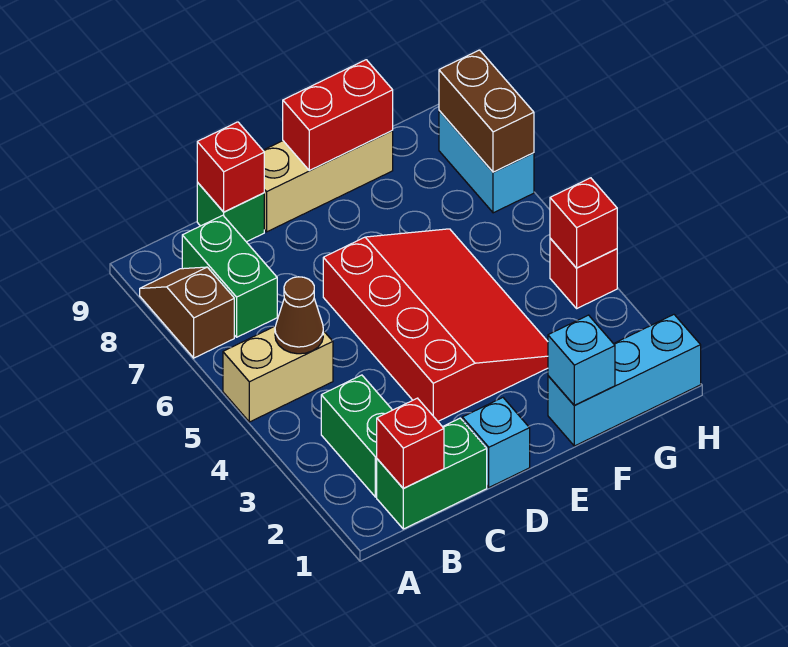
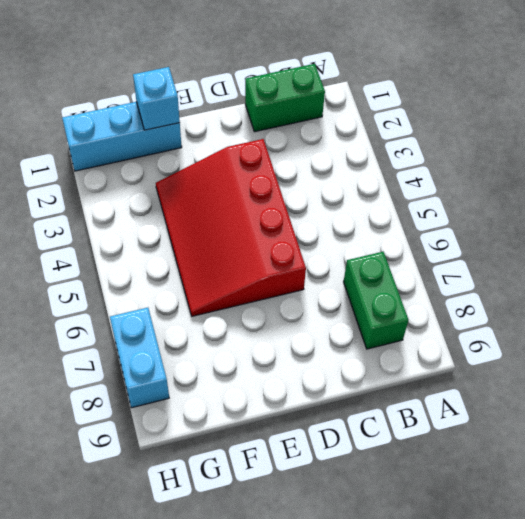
none -> tan 1x2 brick [223,326,333,422]
none -> brown 1x2 slope [140,267,234,358]
none -> green 1x2 brick [321,375,392,497]

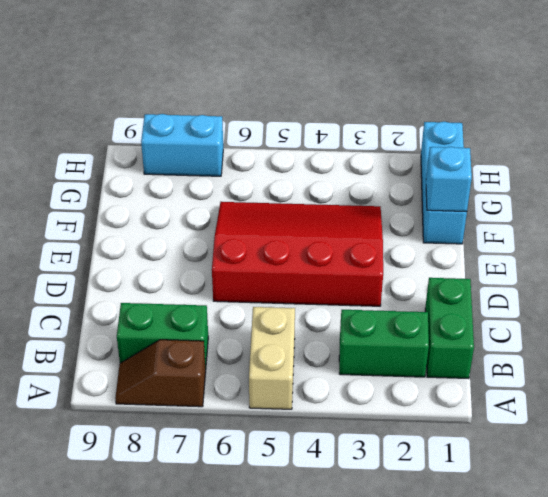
none -> green 1x1 brick [197,182,264,242]
none -> cyan 1x1 brick [462,398,530,487]
none -> tan 1x3 brick [263,130,393,232]

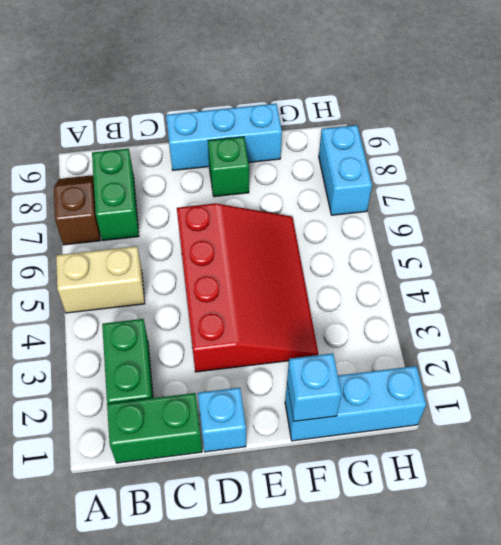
cyan 1x3 brick [166,104,282,170] -> tan 1x3 brick [263,130,393,232]
green 1x1 brick [208,137,249,197] -> green 1x1 brick moved to [197,182,264,242]
none -> red 1x1 brick [550,238,617,308]
none -> red 1x1 brick [377,398,444,488]
none -> brown 1x1 cone [275,277,323,354]

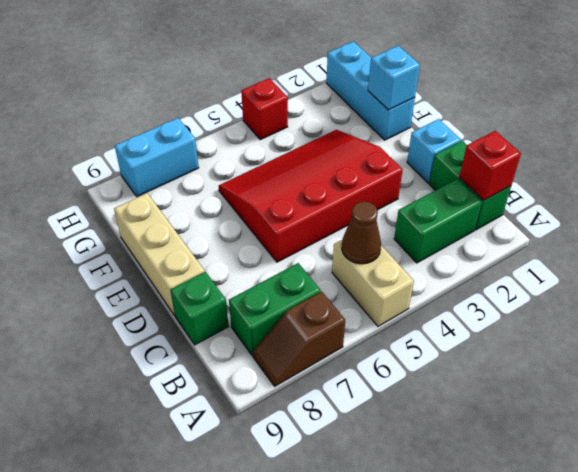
none -> red 1x1 brick [197,122,264,212]
none -> red 1x2 brick [283,60,393,171]
none -> red 1x1 brick [550,178,617,268]

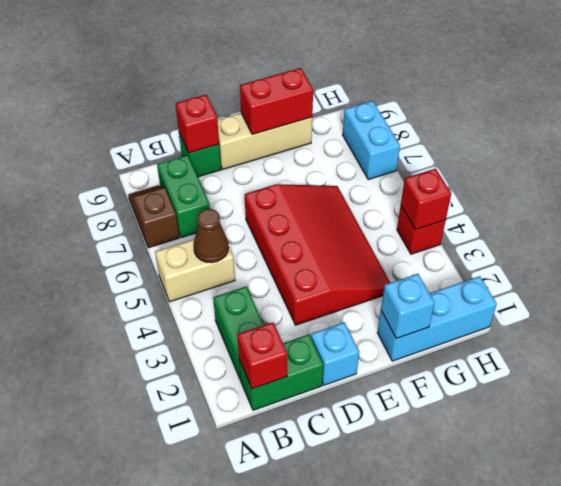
none -> brown 1x2 brick [439,50,534,172]

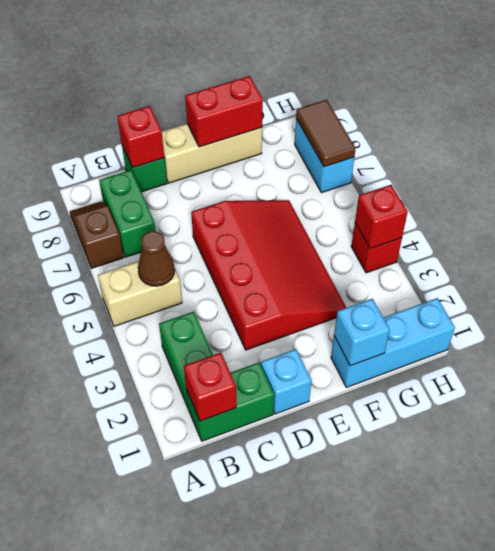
brown 1x2 tile [296,100,356,167] -> brown 1x2 brick [439,50,534,172]

